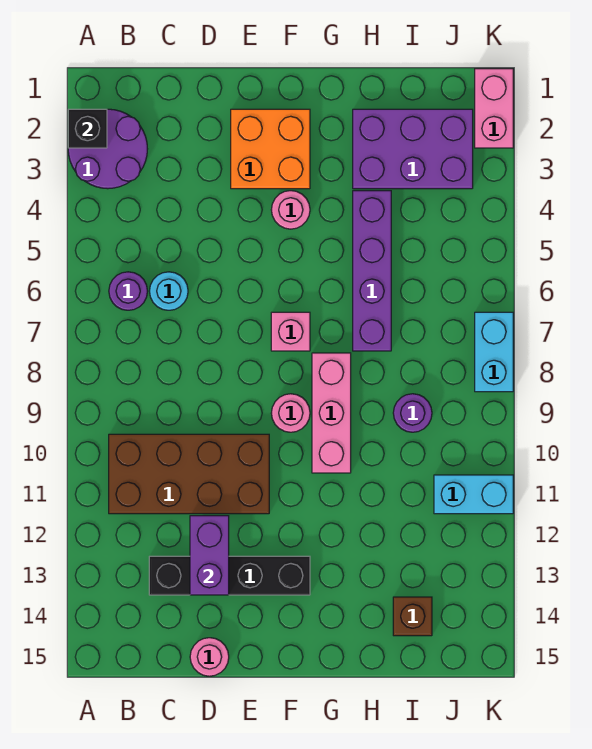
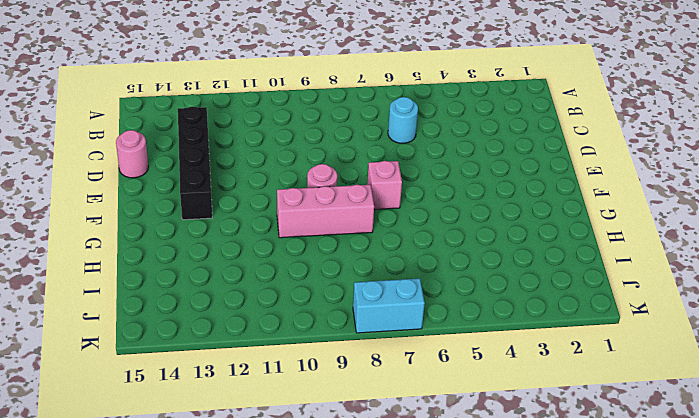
none -> purple 2x2 round brick [68,109,147,189]
none -> purple 1x1 round brick [109,272,147,310]
none -> brown 2x4 brick [109,434,269,514]

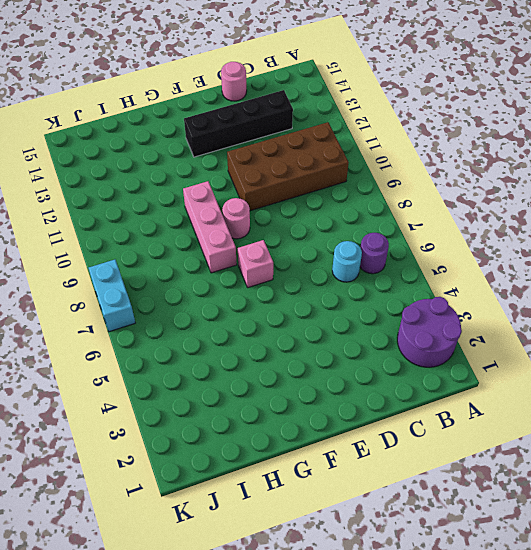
none -> orange 2x2 brick [231,109,310,189]
none -> pink 1x1 round brick [271,191,310,229]
none -> purple 2x3 brick [353,109,473,189]

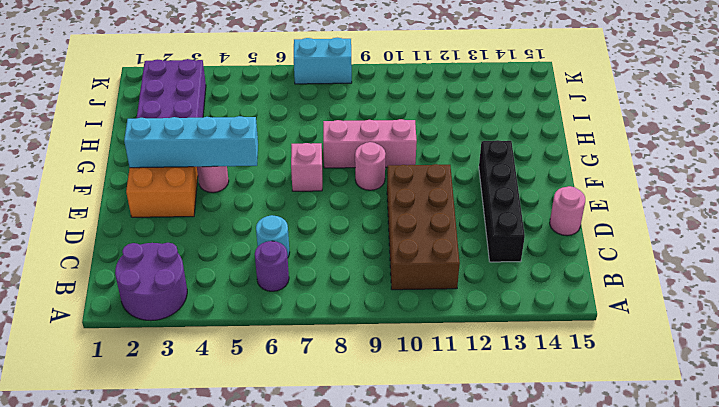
cyan 1x4 brick [124,116,258,168] -> none
none -> purple 1x4 brick [353,191,391,351]
none -> purple 1x1 round brick [393,394,432,432]
none -> brown 1x1 brick [393,597,432,636]

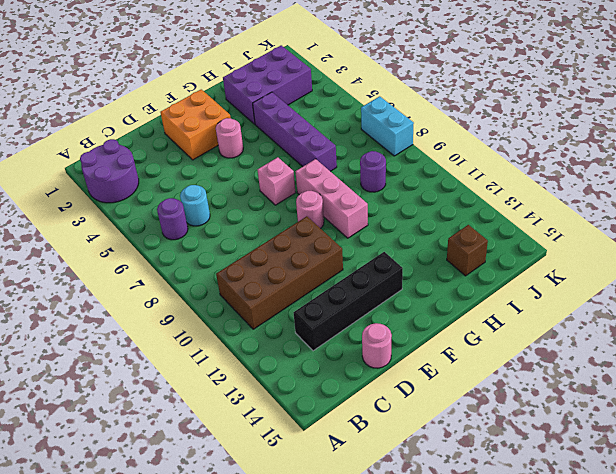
none -> cyan 1x2 brick [434,475,513,514]
none -> pink 1x2 brick [475,69,513,148]
none -> black 1x1 brick [68,109,107,148]

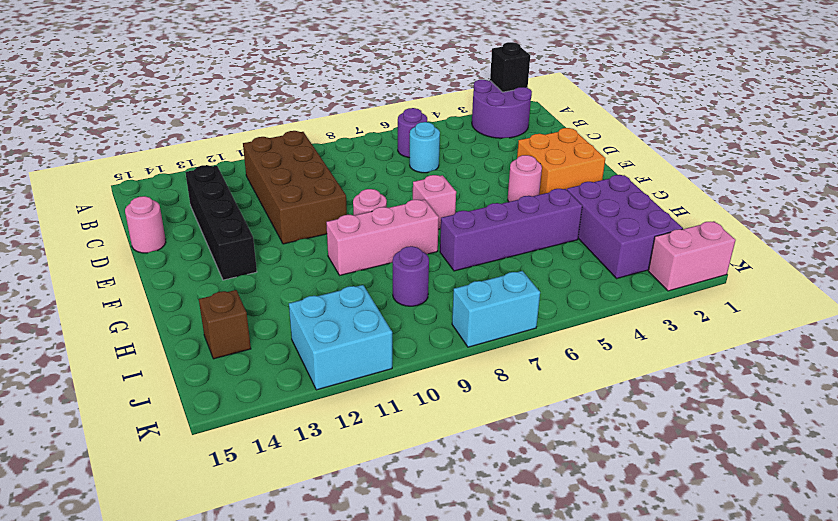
cyan 2x2 brick [289,285,392,390] -> cyan 1x2 brick [434,475,513,514]
none -> purple 1x2 brick [190,516,229,595]

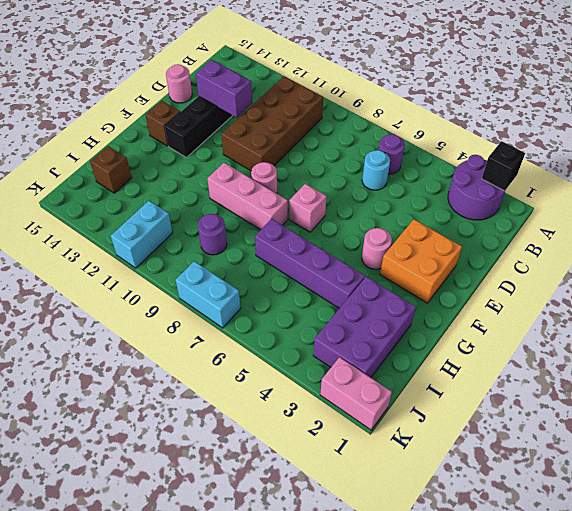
brown 1x1 brick [145,101,180,146] -> none

